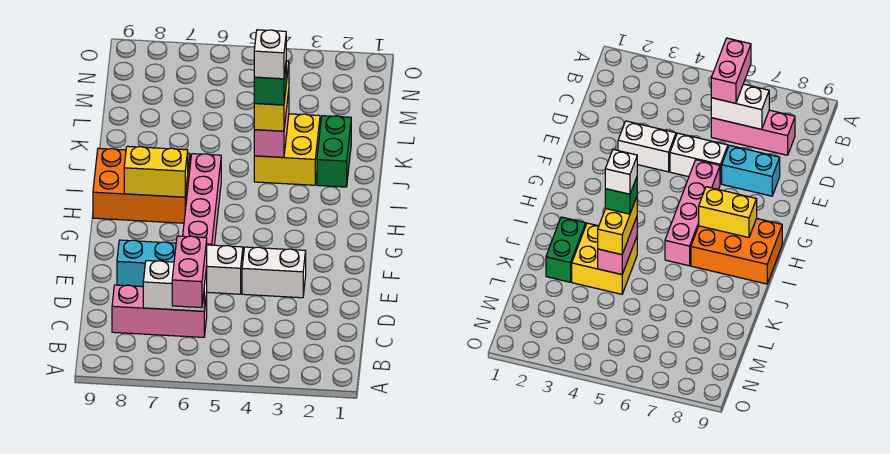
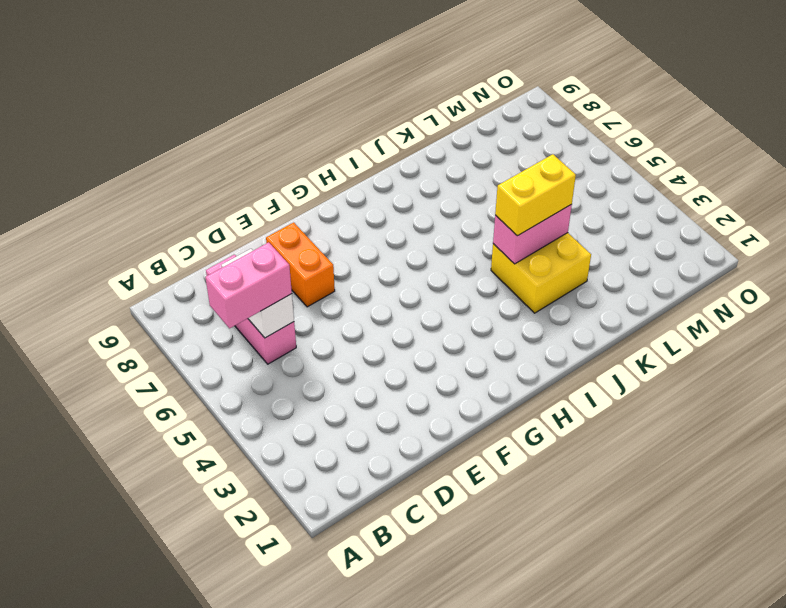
orange 1x2 brick [266,222,335,307] -> cyan 1x2 brick [117,240,176,287]
none -> white 1x2 brick [242,247,306,298]
none -> white 1x2 brick [207,245,243,294]
none -> pink 1x4 brick [183,154,221,245]

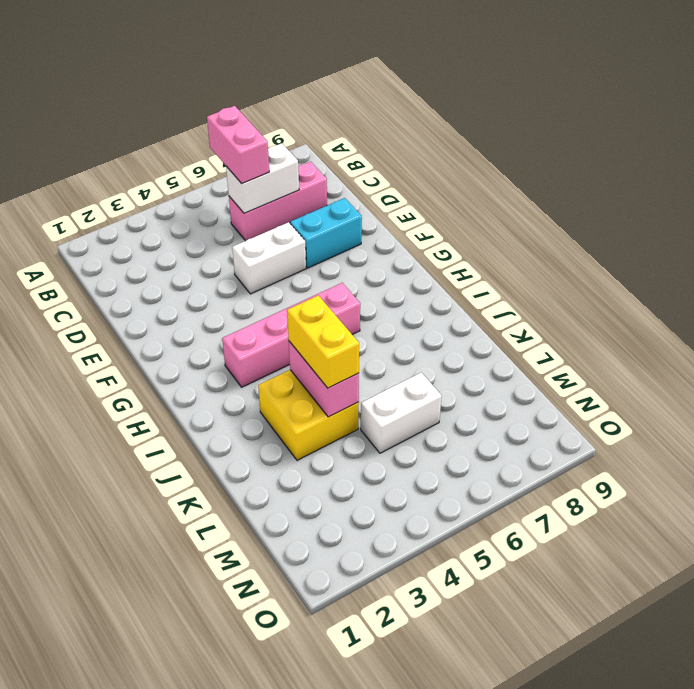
pink 1x4 brick [222,283,360,387] -> pink 1x4 brick turned to [183,154,221,245]
white 1x2 brick [361,373,442,453] -> white 1x2 brick moved to [242,247,306,298]
none -> orange 2x3 brick [93,148,190,223]
none -> green 1x2 brick [317,116,351,187]
none -> yellow 1x2 brick [124,146,188,197]

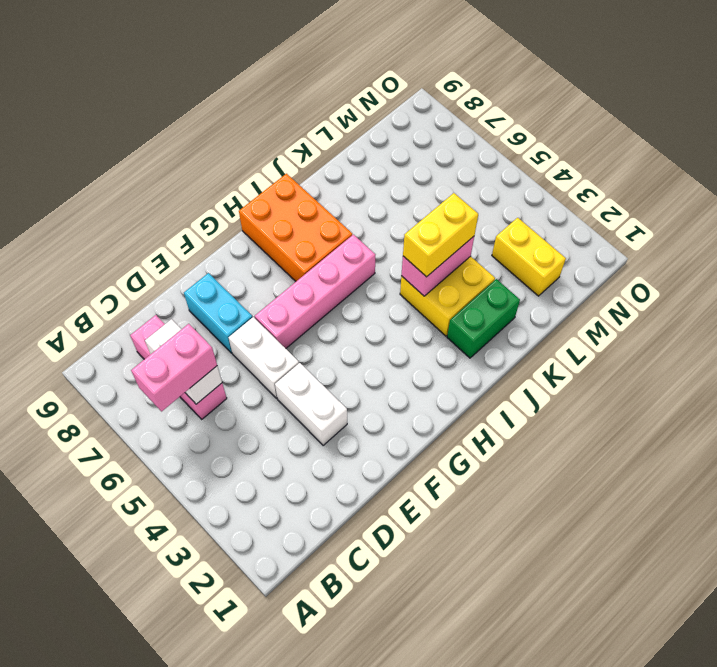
yellow 1x2 brick [492,218,566,296] -> yellow 1x2 brick moved to [124,146,188,197]
none -> green 1x1 brick [254,66,286,105]
none -> white 1x1 brick [254,30,286,79]

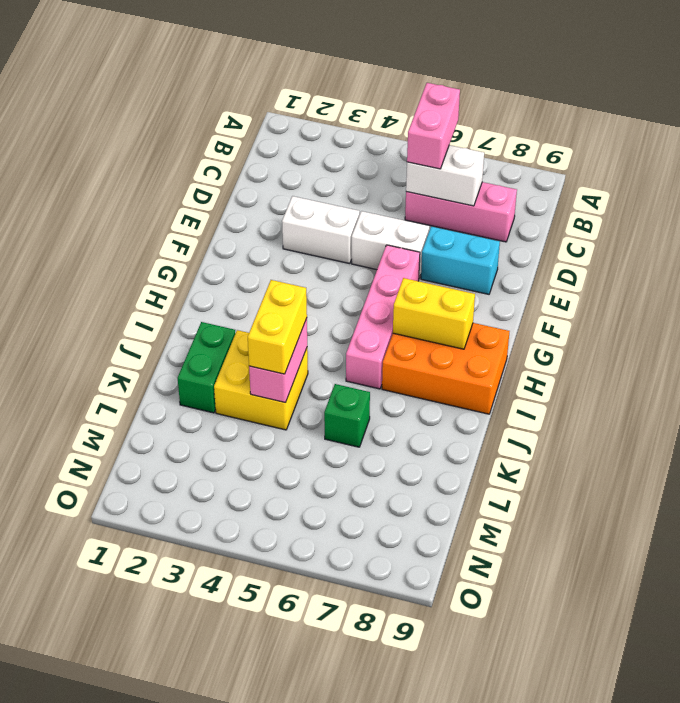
green 1x1 brick [324,384,370,447] -> green 1x1 brick moved to [254,66,286,105]
none -> white 1x1 brick [254,30,286,79]

